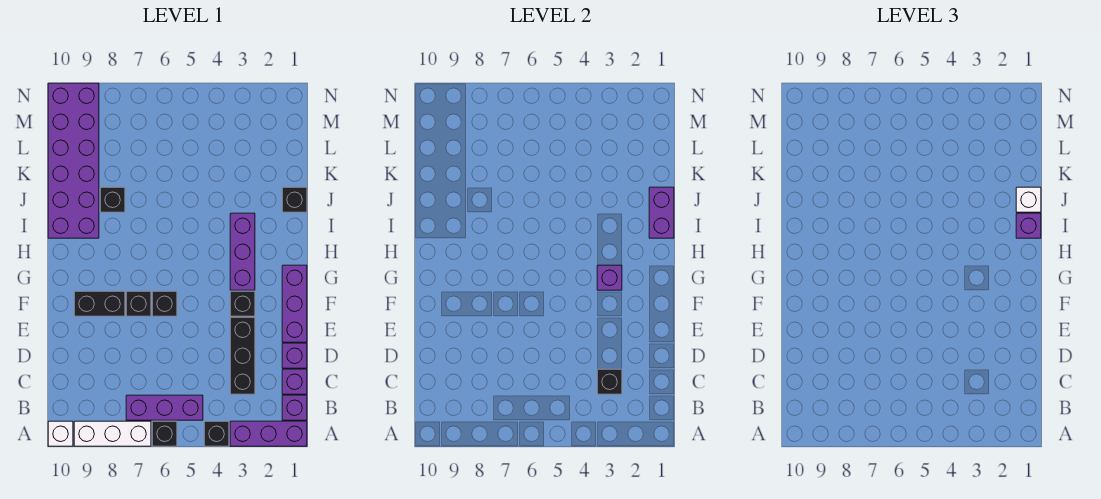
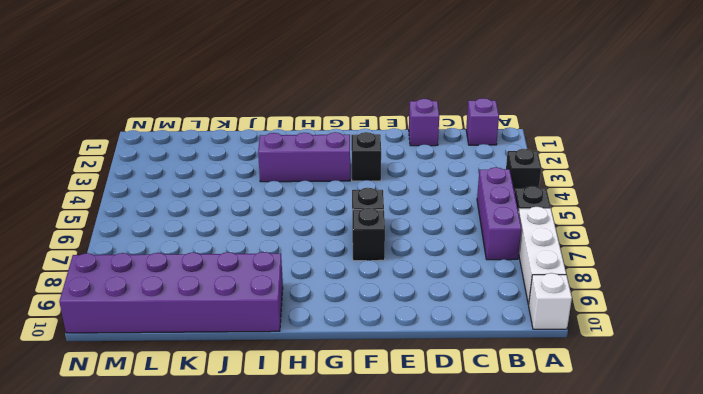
none -> purple 1x3 brick [230,421,307,446]
none -> purple 1x1 brick [282,369,307,394]
none -> black 1x3 brick [230,317,255,394]

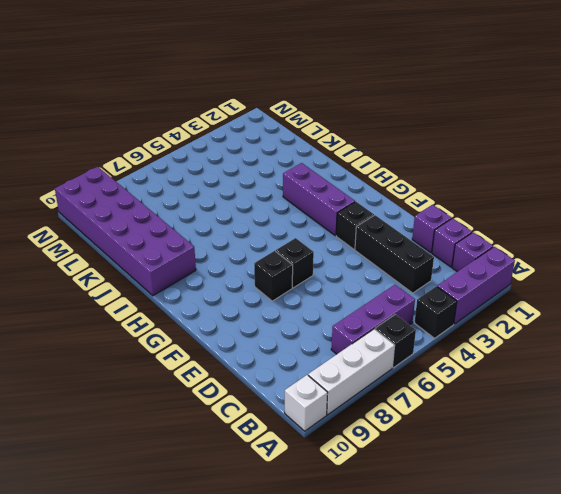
none -> purple 1x3 brick [282,265,307,342]
none -> black 1x2 brick [74,291,125,316]
none -> black 1x1 brick [282,187,307,212]

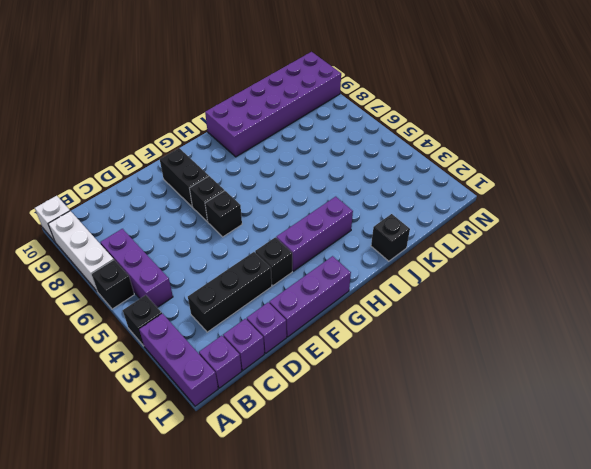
none -> black 1x1 brick [100,187,125,212]
none -> black 1x1 brick [597,369,622,394]
none -> purple 1x1 brick [597,265,622,290]

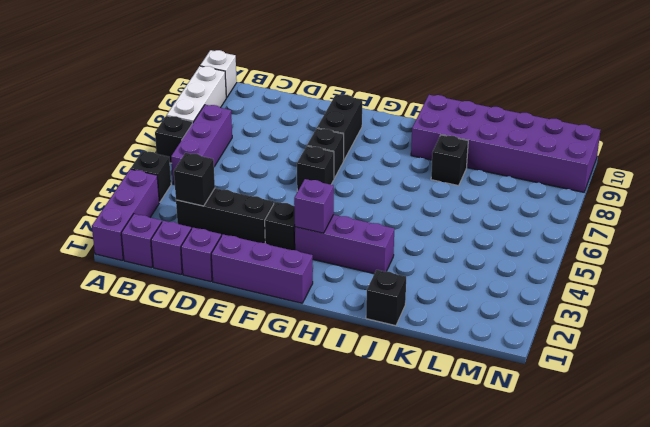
none -> purple 1x2 brick [649,187,674,238]
none -> purple 1x1 brick [1016,213,1041,238]
none -> white 1x1 brick [1016,187,1041,212]

